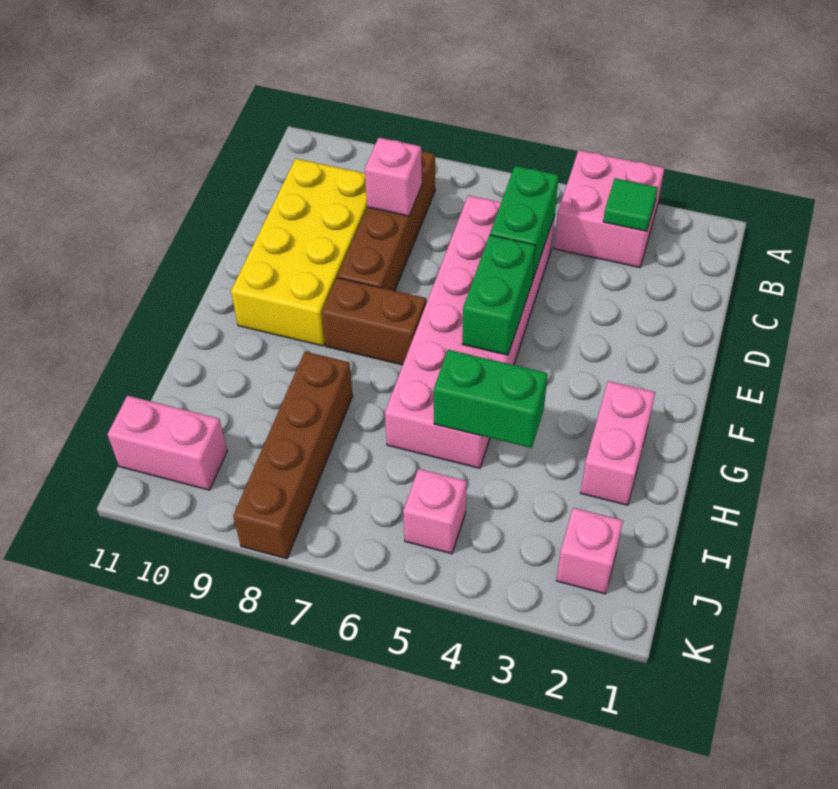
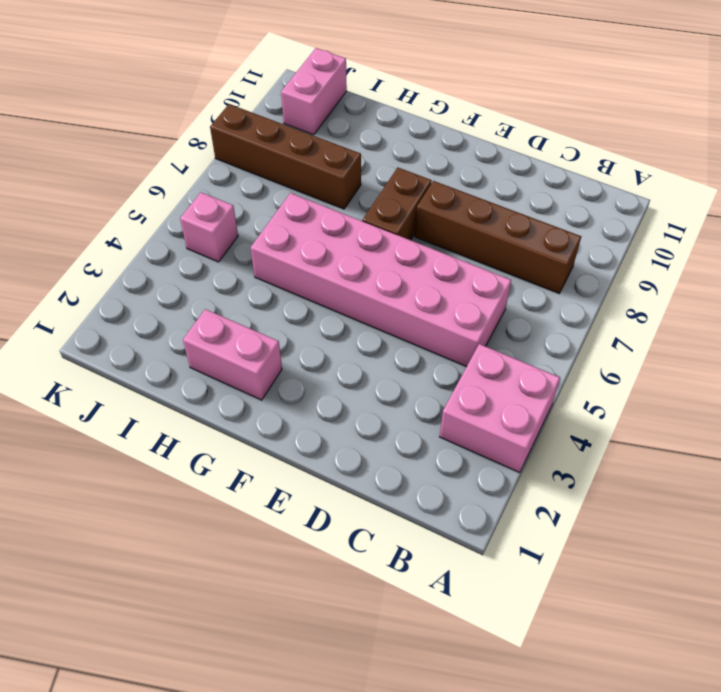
none -> yellow 2x4 brick [231,159,367,346]
none -> pink 1x1 brick [556,508,623,594]
none -> green 1x1 tile [603,178,658,231]

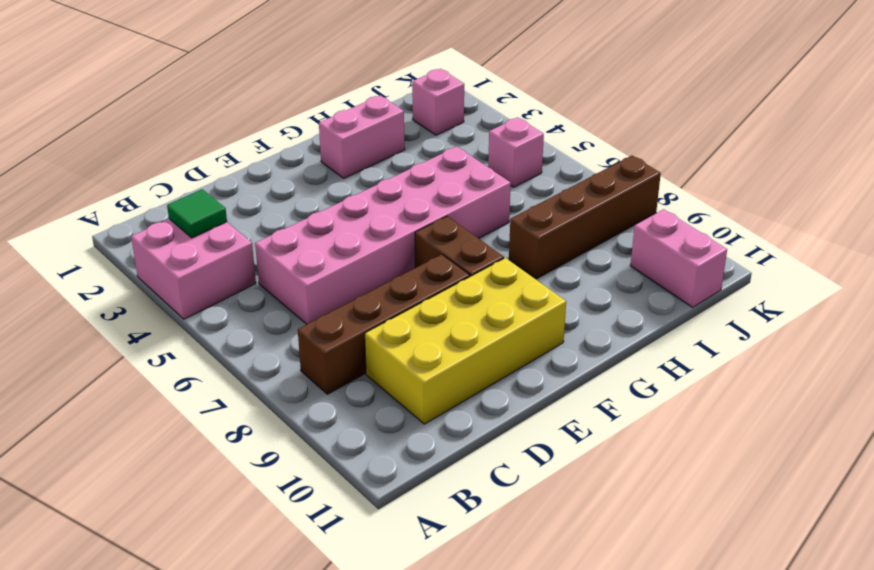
none -> green 1x2 brick [490,166,559,281]
none -> pink 1x1 brick [365,138,422,216]
none -> green 1x2 brick [462,235,535,355]

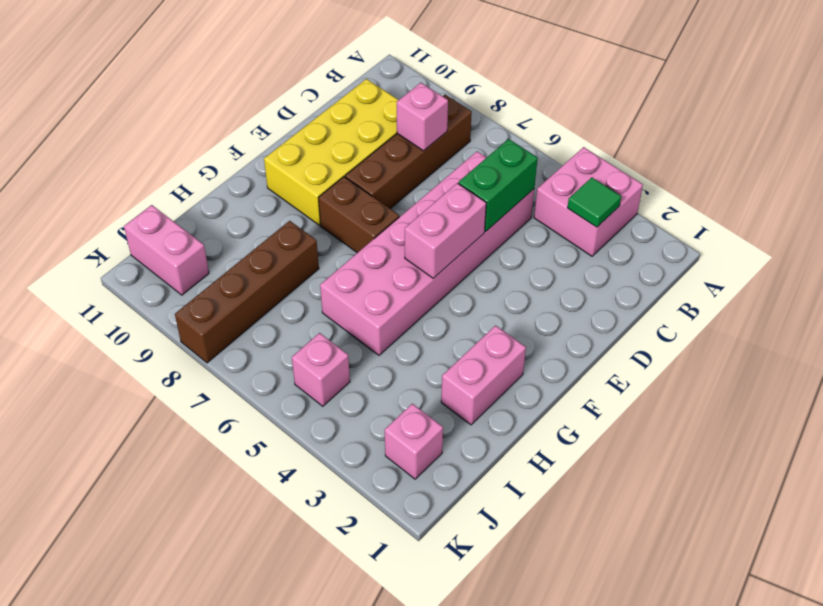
pink 1x2 brick [404,183,486,278] -> green 1x2 brick [462,235,535,355]
none -> green 1x2 brick [434,350,548,448]

